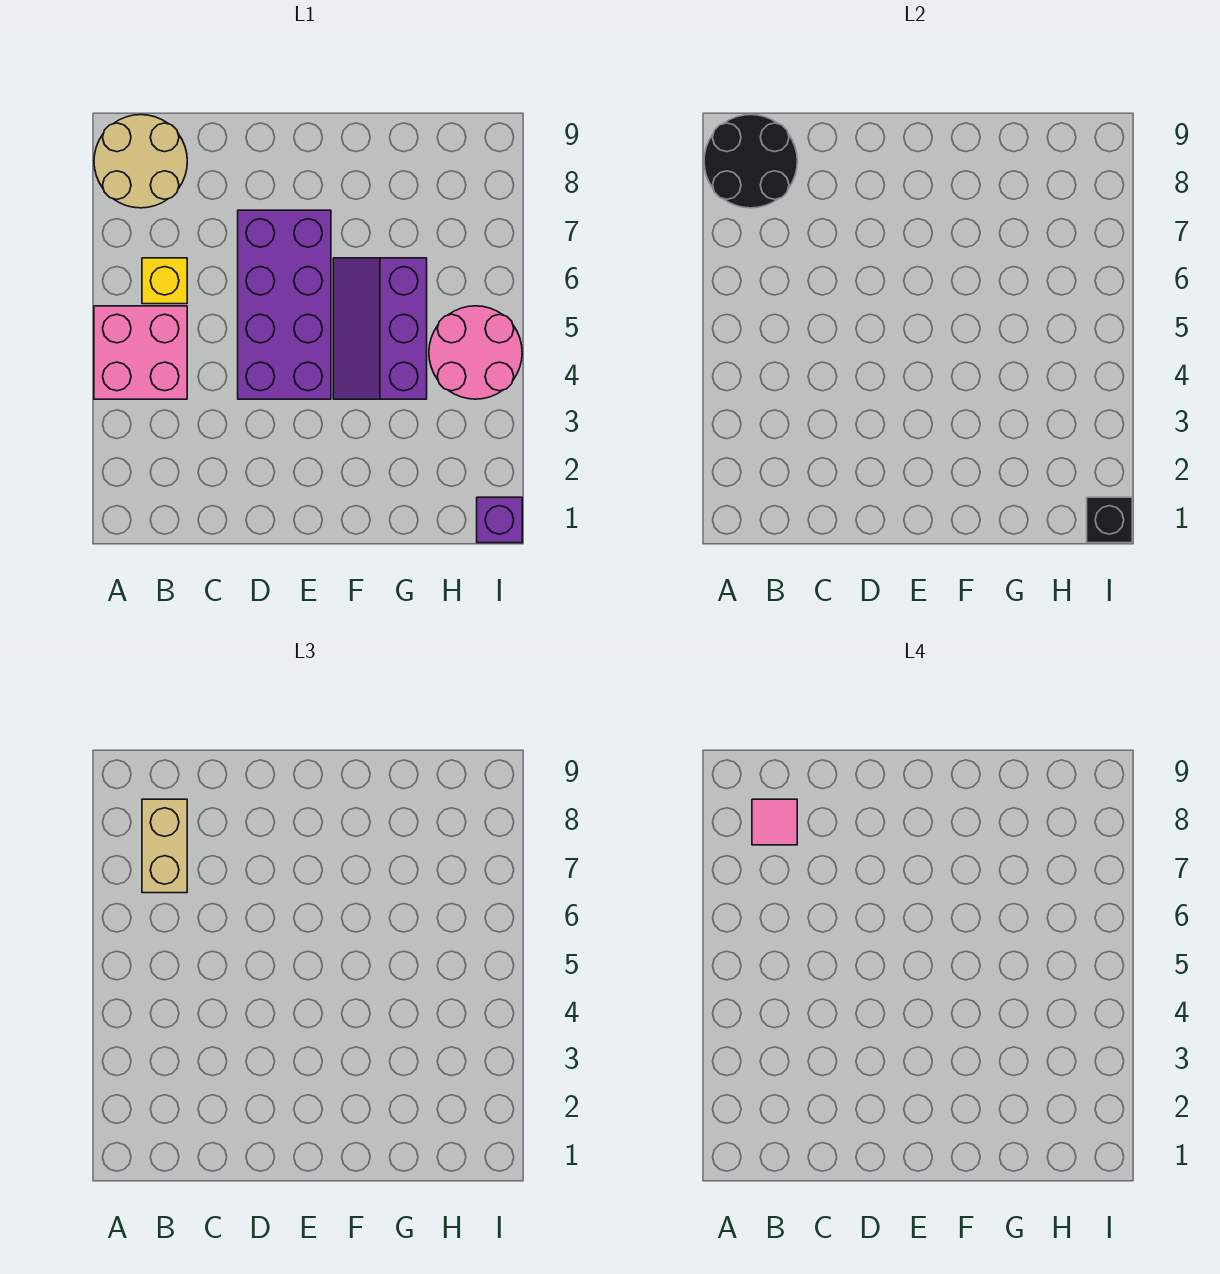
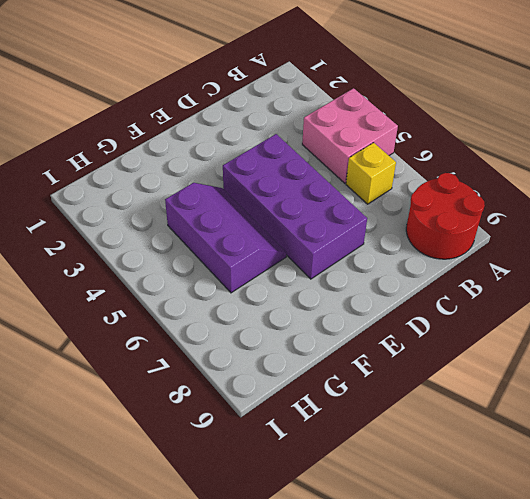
red 2x2 round brick [406,173,485,259] -> tan 2x2 round brick [94,115,187,208]
none -> pink 2x2 round brick [429,306,522,399]
none -> purple 1x1 brick [477,497,522,543]

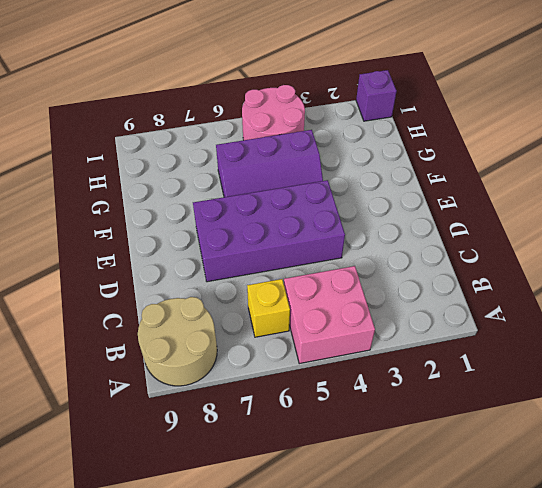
none -> black 2x2 round brick [704,115,797,208]
none -> black 1x1 brick [1087,497,1132,543]

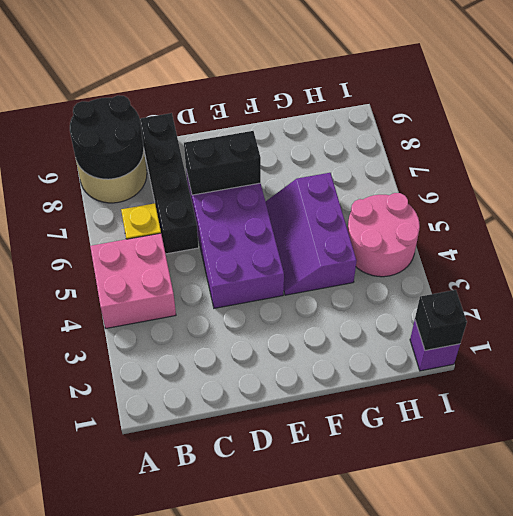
black 1x4 brick [140,113,199,254] -> none
black 1x2 brick [184,131,261,195] -> none
none -> tan 1x2 brick [142,799,187,893]
none -> pink 1x1 tile [752,799,797,845]

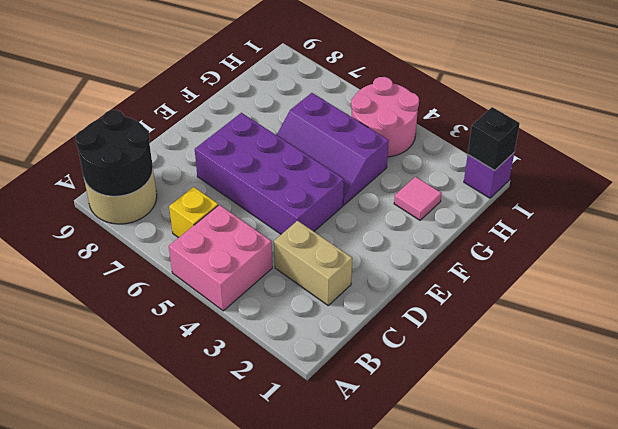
tan 1x2 brick [274,221,352,305] -> tan 1x2 brick moved to [142,799,187,893]
pink 1x1 tile [394,177,442,220] -> pink 1x1 tile moved to [752,799,797,845]

